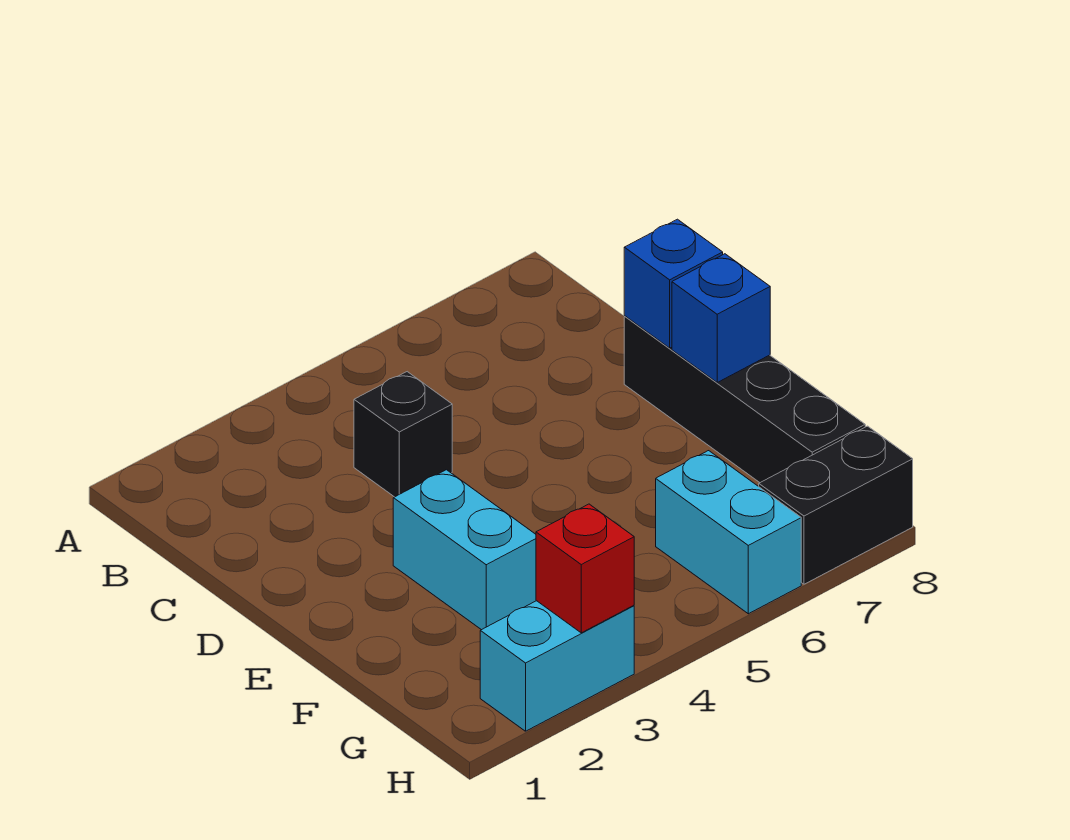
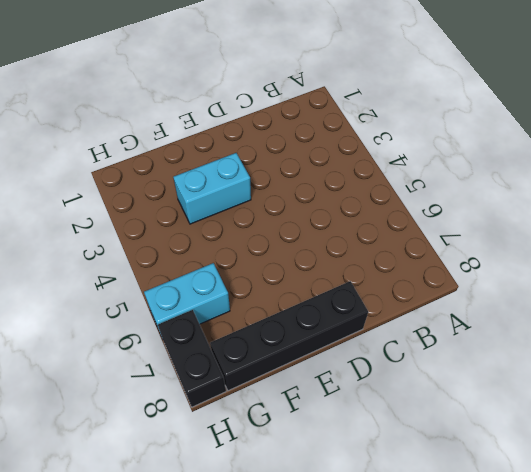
none -> black 1x1 brick [354,372,452,497]
none -> cyan 1x2 brick [480,601,634,731]

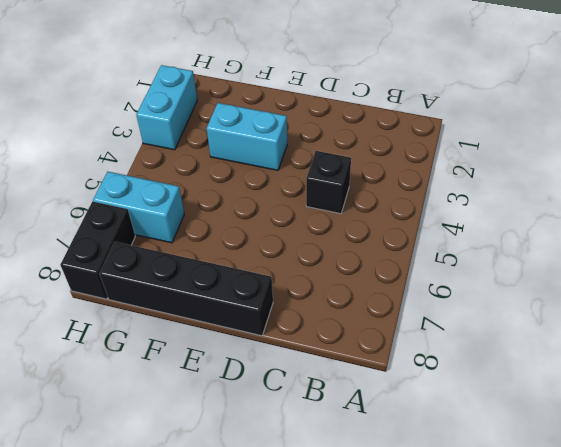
none -> blue 1x1 brick [624,219,723,348]
none -> blue 1x1 brick [672,254,770,382]

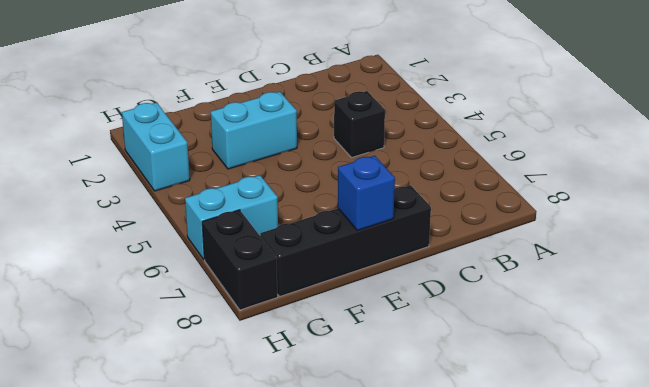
none -> blue 1x1 brick [624,219,723,348]
none -> red 1x1 brick [536,504,634,633]

